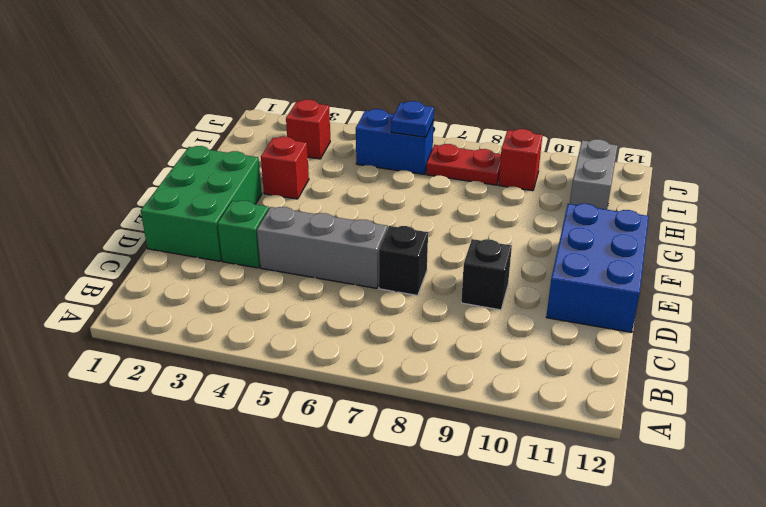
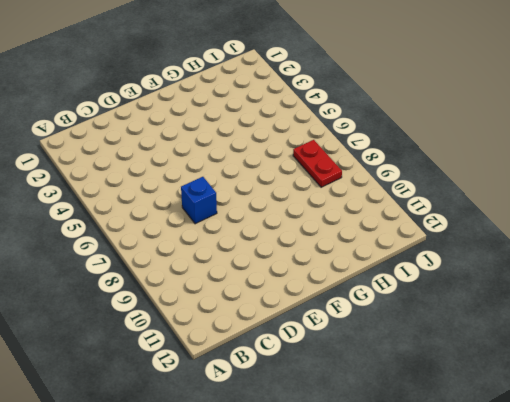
blue 1x1 brick [181,177,217,224] -> black 1x1 brick [379,226,428,295]
none -> green 2x3 brick [141,146,262,261]
none -> green 1x1 brick [218,201,269,268]
none -> grey 1x3 brick [257,207,387,288]

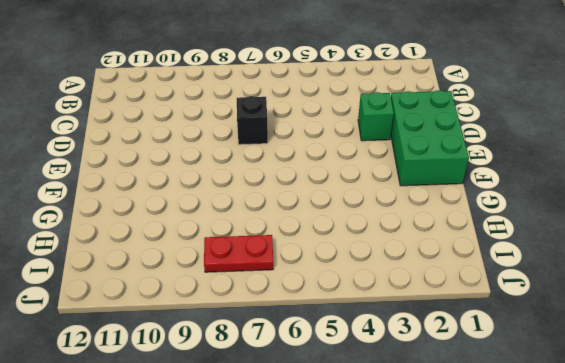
none -> grey 1x3 brick [257,207,387,288]
none -> black 1x1 brick [461,239,512,310]
none -> blue 2x3 brick [546,204,649,332]

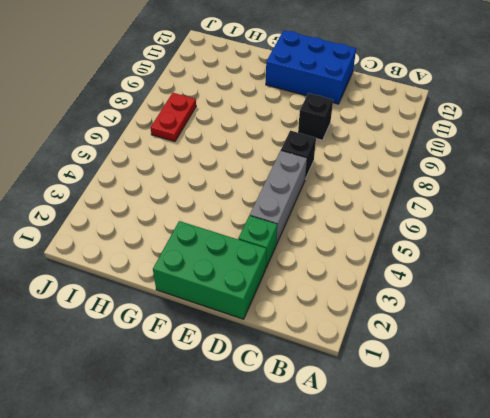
none -> red 1x1 brick [261,137,309,199]
none -> grey 1x2 brick [570,139,618,210]
none -> red 1x1 brick [286,100,330,159]

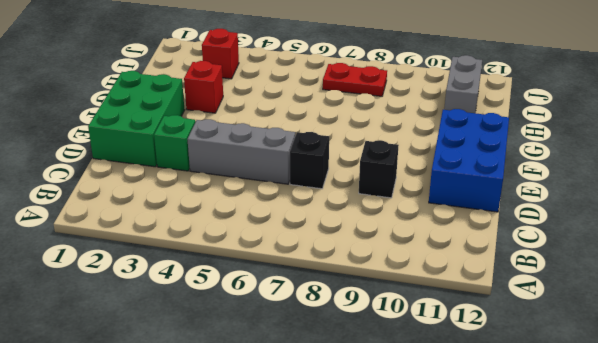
none -> blue 1x2 brick [356,109,434,174]
none -> red 1x1 brick [498,129,542,191]
none -> blue 1x1 plate [391,101,434,137]

